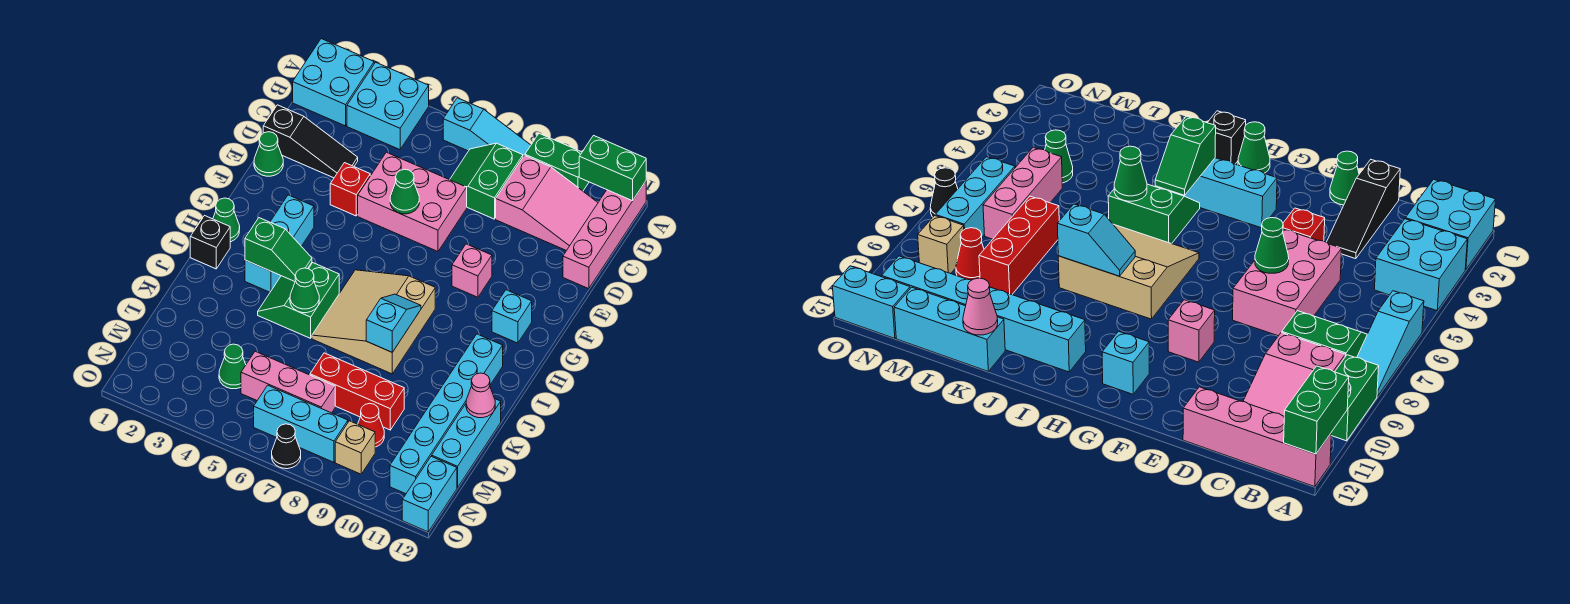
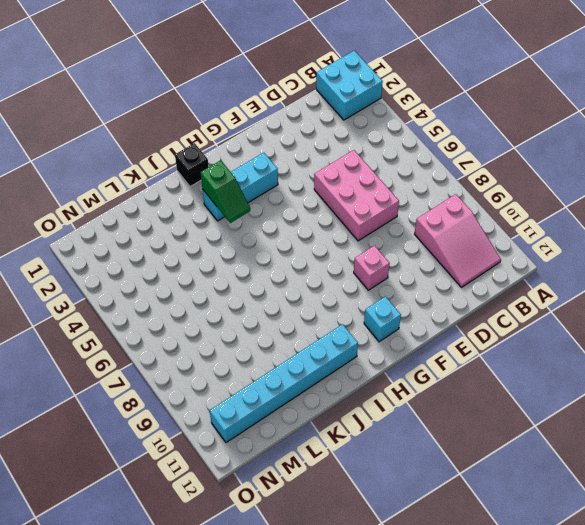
none -> cyan 2x2 brick [347,62,429,150]
none -> cyan 1x3 slope [443,98,531,157]
none -> green 1x2 brick [525,133,589,191]
none -> pink 1x4 brick [563,181,646,289]

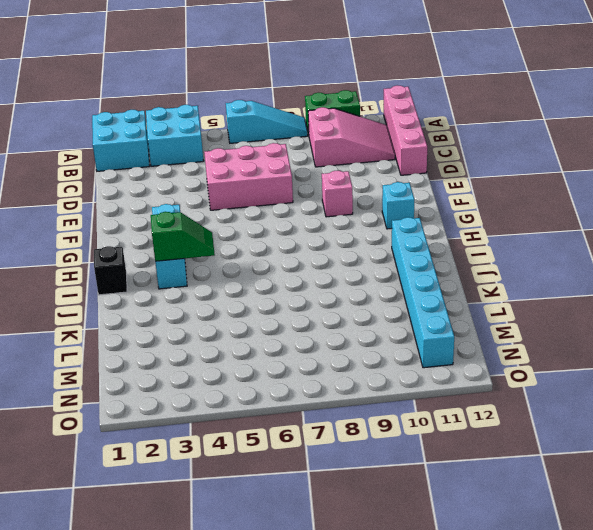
none -> green 2x2 slope [450,143,523,219]
none -> black 1x3 slope [263,105,358,178]
none -> green 1x1 cone [254,132,283,176]
none -> red 1x1 brick [330,163,370,216]

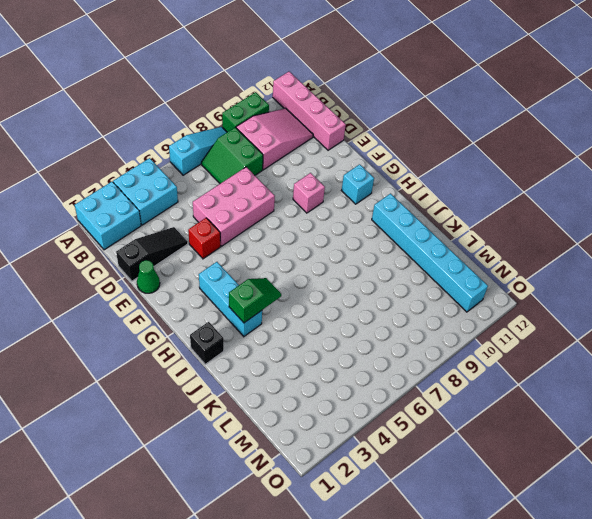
none -> green 1x1 cone [213,198,240,242]
none -> tan 3x3 slope [312,270,435,374]
none -> green 2x2 slope [258,263,339,338]
none -> cyan 1x3 brick [432,399,501,488]

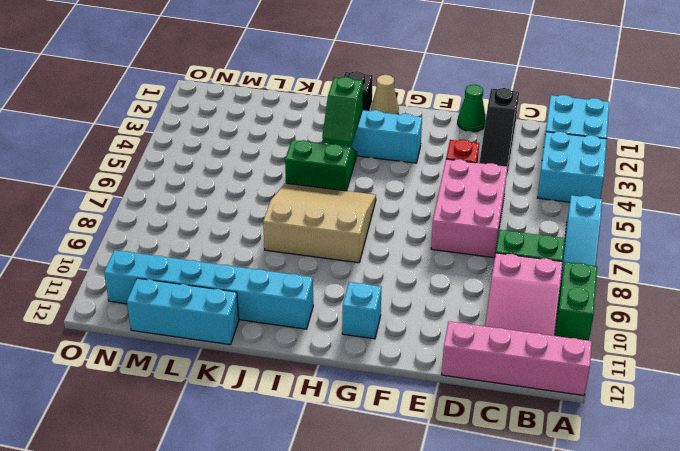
tan 1x1 cone [371,75,399,114] -> green 1x1 cone [213,198,240,242]
none -> pink 1x1 brick [452,244,492,297]
none -> red 1x3 brick [310,353,404,430]
none -> green 1x1 cone [219,344,246,389]
none -> pink 1x3 brick [241,351,335,413]

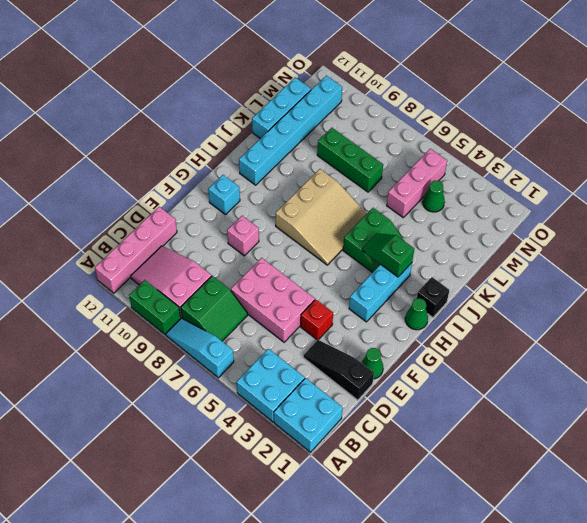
pink 1x3 brick [387,149,447,217] -> pink 1x3 brick turned to [241,351,335,413]
green 1x3 brick [317,128,383,192] -> red 1x3 brick [310,353,404,430]
none -> red 1x1 cone [358,403,384,447]
none -> cyan 1x3 brick [254,385,348,462]
none -> tan 1x1 brick [335,421,375,474]
none -> cyan 1x2 brick [402,456,457,532]

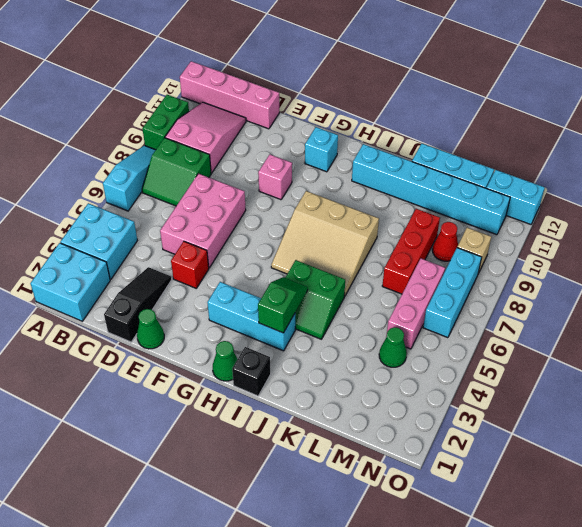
none -> black 1x1 cone [272,424,301,469]
none -> green 1x2 brick [579,136,646,201]
none -> green 1x1 cone [390,169,419,214]
none -> cyan 1x2 slope [366,294,421,352]

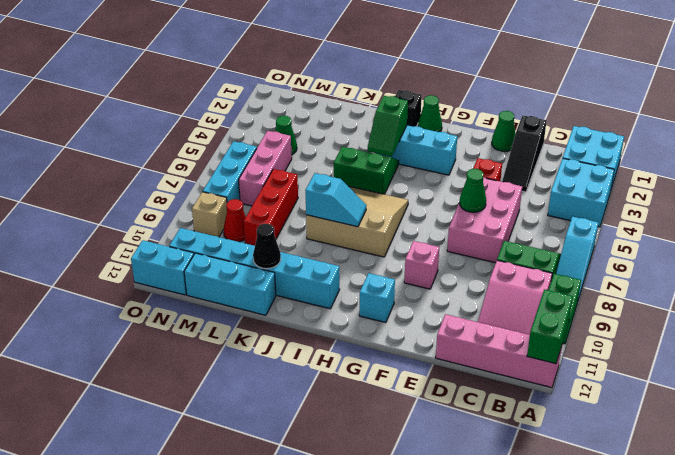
black 1x1 cone [253,224,281,269] -> black 1x1 cone moved to [272,424,301,469]
none -> green 1x1 cone [290,268,319,313]
none -> pink 1x1 cone [466,373,495,418]

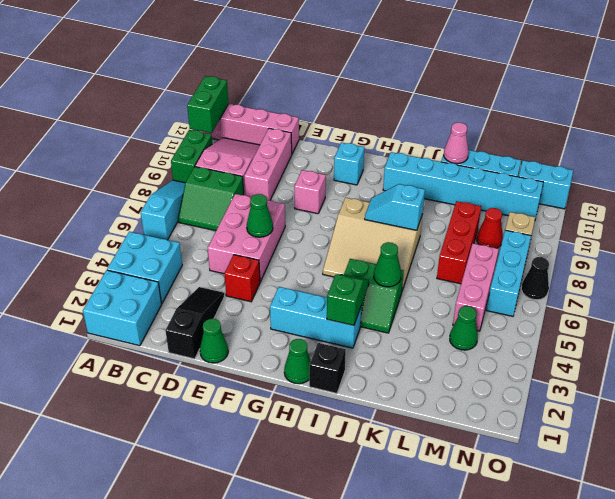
pink 1x3 brick [244,128,292,200] -> none

